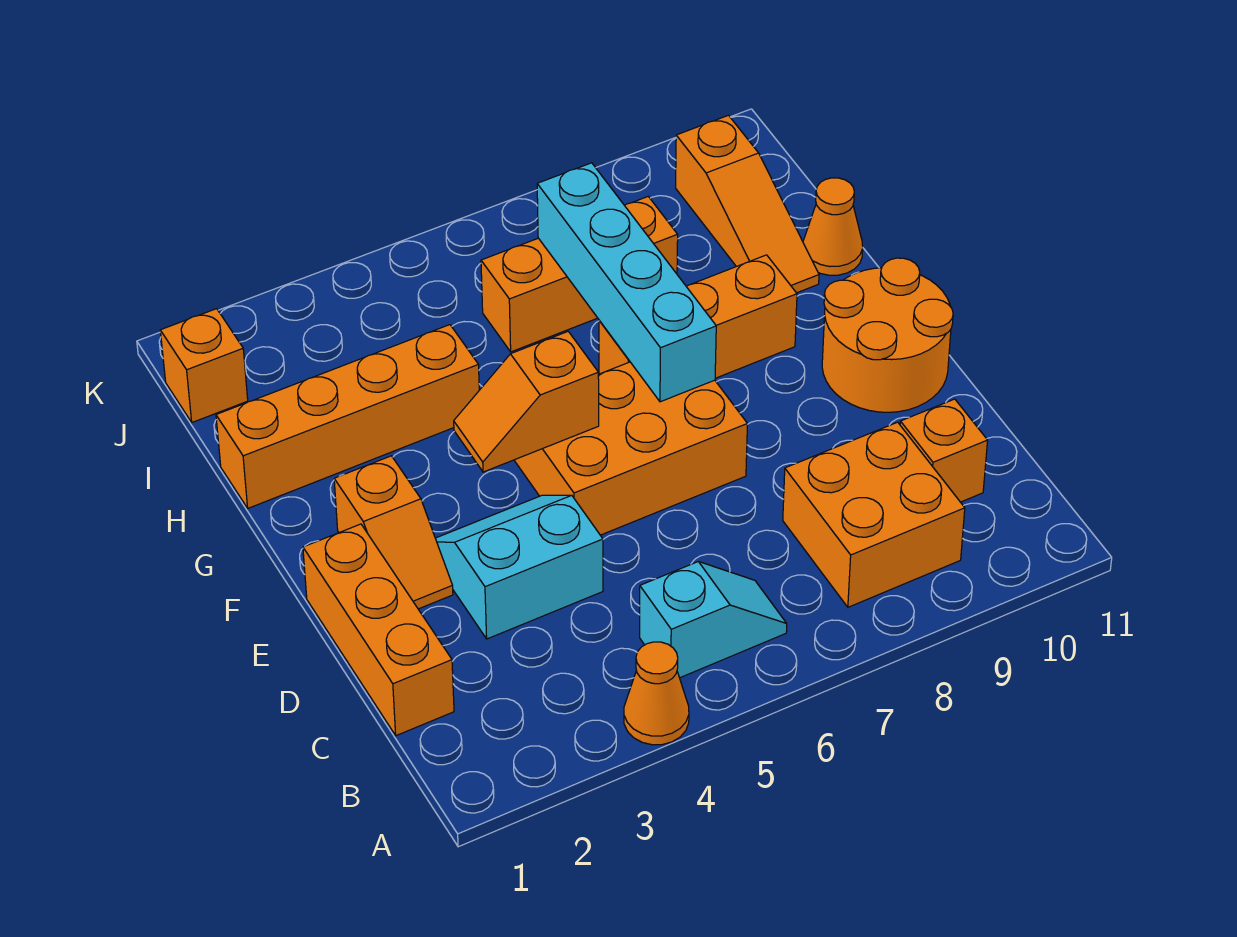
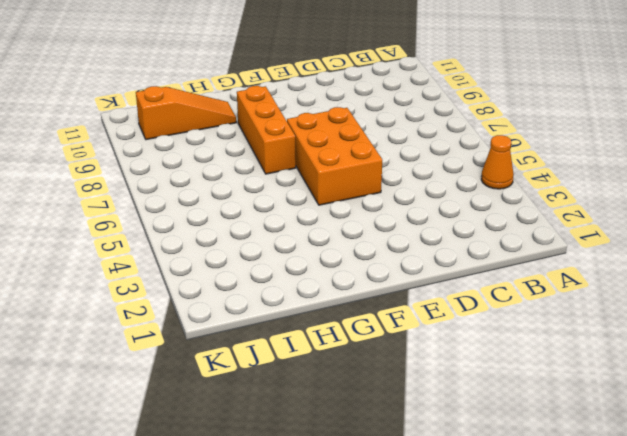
none -> cyan 1x2 slope [640,562,787,678]
none -> orange 2x2 brick [783,422,965,607]
none -> orange 1x3 brick [303,524,454,736]

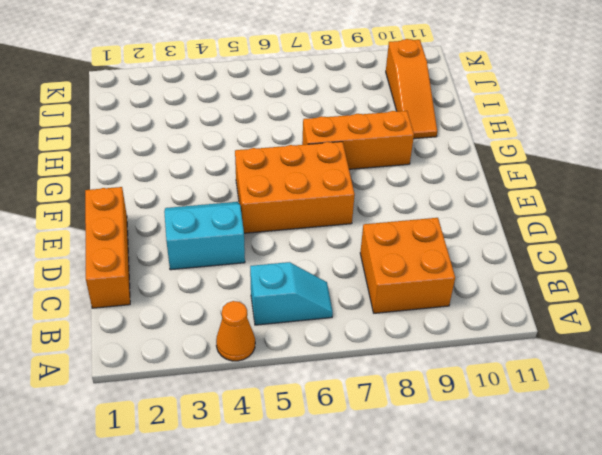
none -> orange 1x1 brick [900,399,988,502]
none -> orange 1x2 slope [334,456,453,609]
none -> orange 2x2 round brick [822,258,953,412]

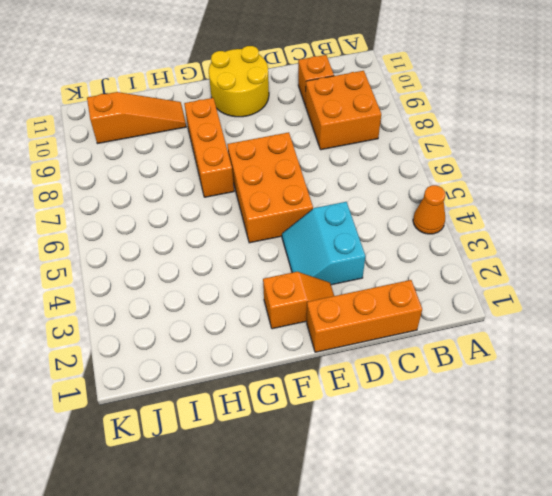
yellow 2x2 round brick [209,46,269,117] -> orange 2x2 round brick [822,258,953,412]
none -> cyan 1x2 slope [640,562,787,678]
none -> orange 1x4 brick [216,325,479,508]
none -> orange 1x1 cone [803,178,863,275]

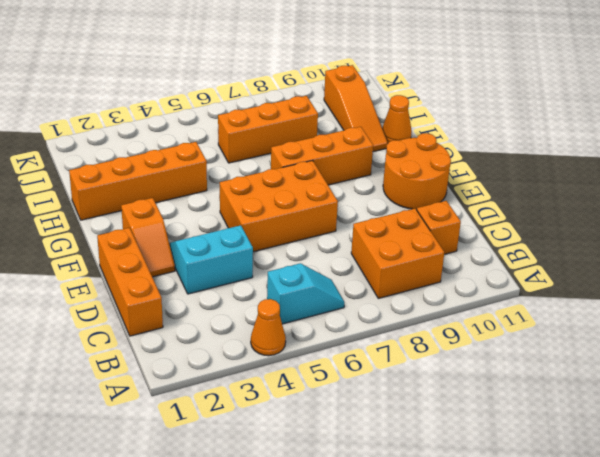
none -> orange 1x1 brick [160,309,248,422]
none -> orange 1x2 slope [454,332,599,472]
none -> cyan 1x4 brick [537,163,716,402]

